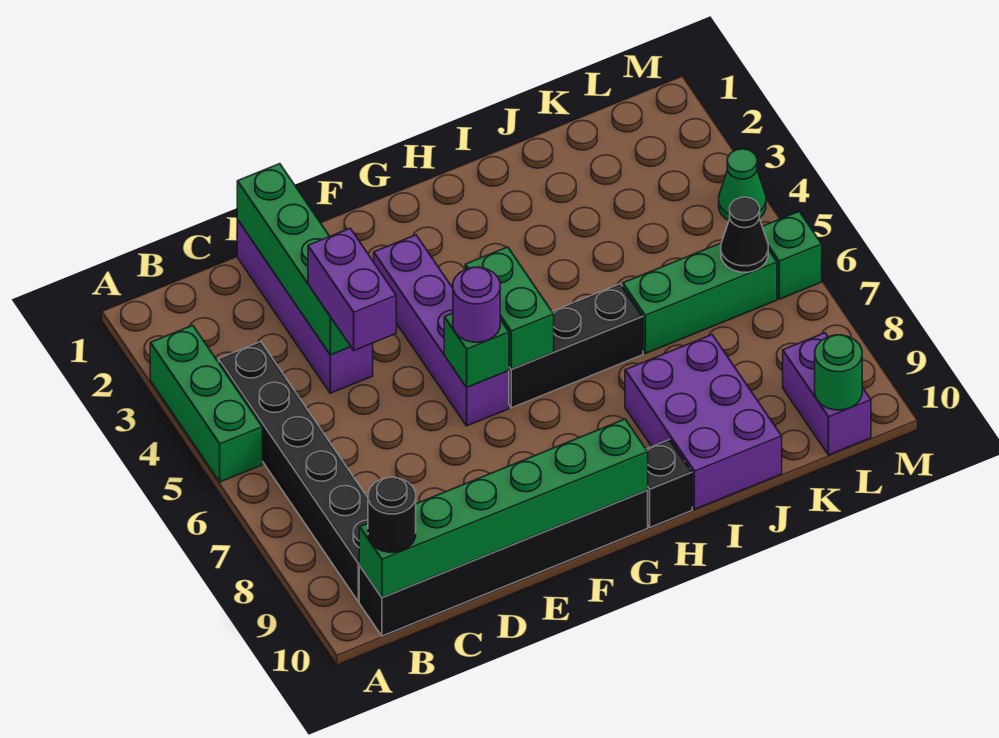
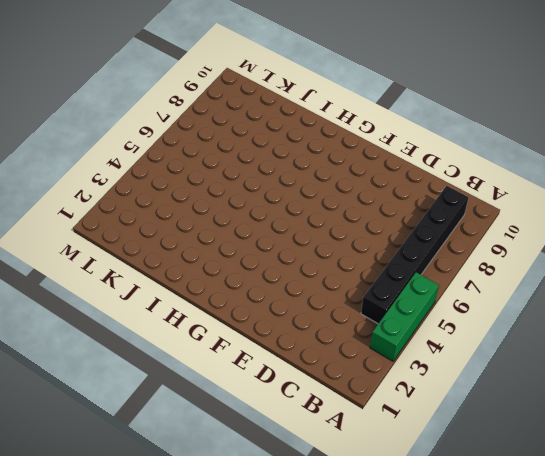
none -> black 1x6 brick [359,490,648,636]
none -> purple 1x4 brick [237,220,373,393]
none -> purple 1x4 brick [374,235,509,426]

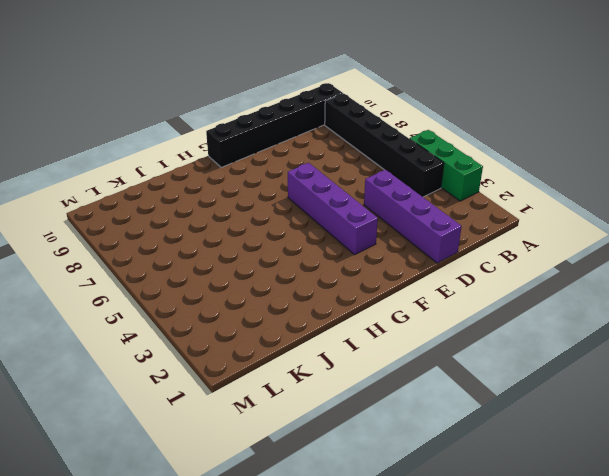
none -> black 1x3 brick [509,284,643,408]
none -> black 1x1 brick [646,440,692,527]
none -> purple 2x3 brick [625,335,782,509]

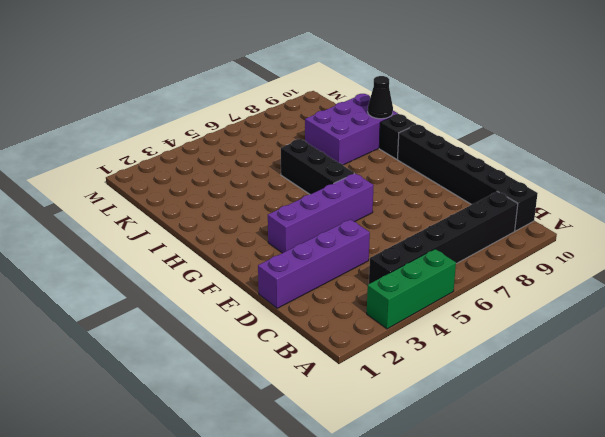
black 1x1 cone [368,76,393,119] -> black 1x1 cone moved to [721,197,768,272]
none -> green 1x3 brick [623,243,777,353]
none -> purple 1x2 brick [783,333,871,455]
none -> green 1x1 cone [719,149,766,220]

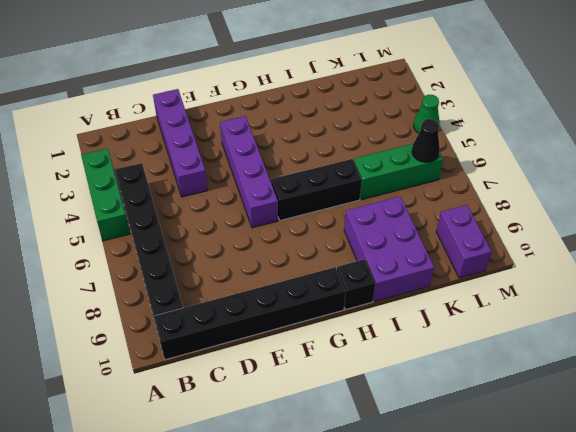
none -> green 1x1 brick [762,212,822,299]
none -> green 1x6 brick [359,419,648,597]
none -> green 1x4 brick [237,164,351,355]

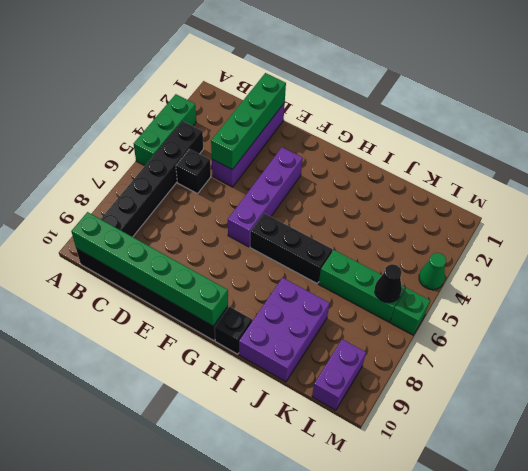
black 1x1 brick [176,149,211,194] -> none
none -> green 1x1 brick [444,313,509,387]
none -> green 1x2 brick [465,247,554,369]
none -> green 1x1 round brick [815,335,862,410]

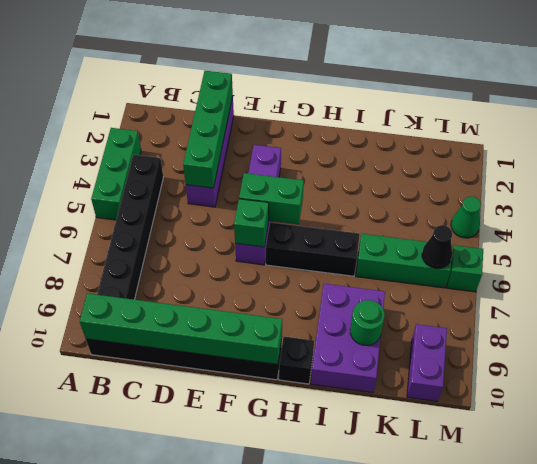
green 1x2 brick [239,173,304,224] -> green 1x2 brick turned to [465,247,554,369]
green 1x1 round brick [350,300,385,345] -> green 1x1 round brick moved to [815,335,862,410]
none -> black 1x1 round brick [368,477,416,552]
none -> purple 1x2 brick [308,228,396,350]
none -> purple 1x1 round brick [453,267,500,342]

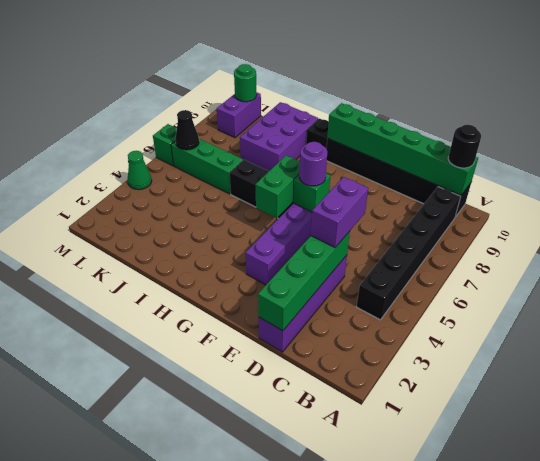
none -> green 1x3 brick [150,325,262,482]

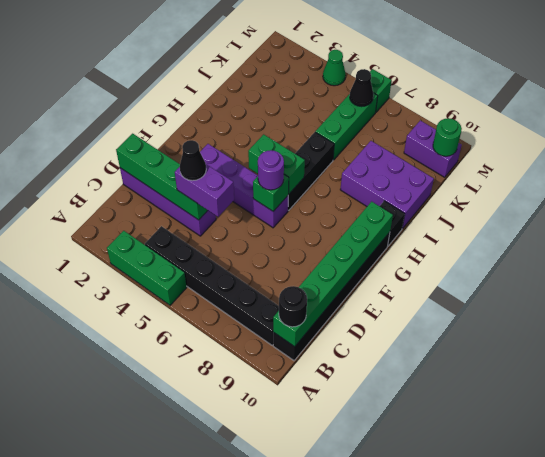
black 1x1 cone [180,140,206,181] -> none

